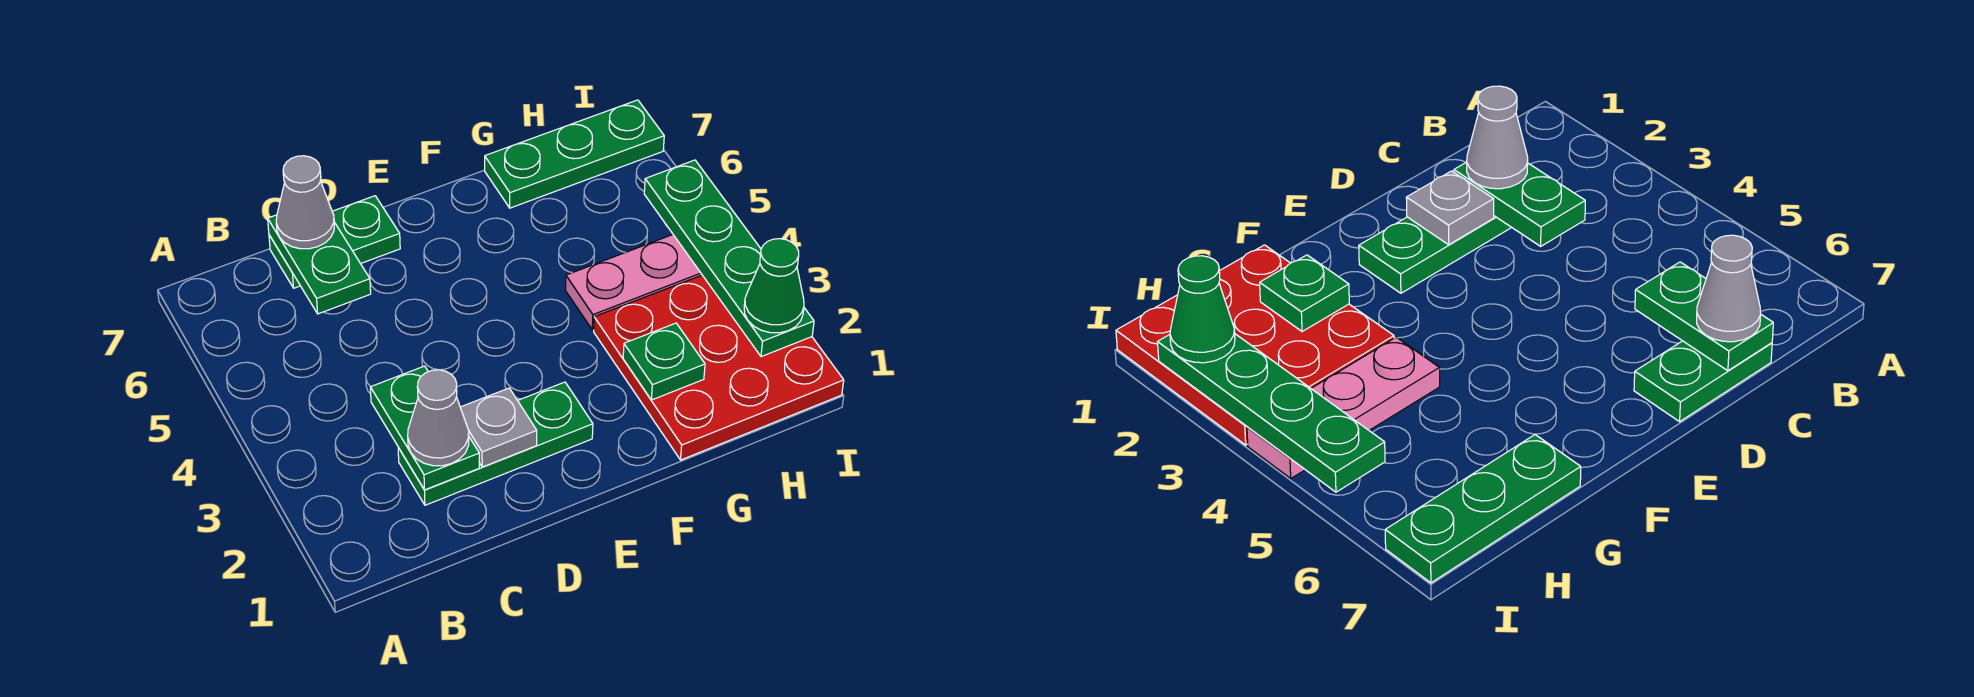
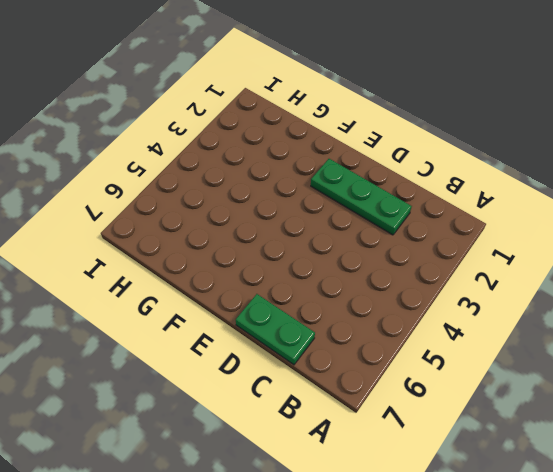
none -> red 3x3 plate [594,275,844,460]
none -> pink 1x3 plate [565,235,702,330]
none -> green 1x3 plate [485,100,664,208]

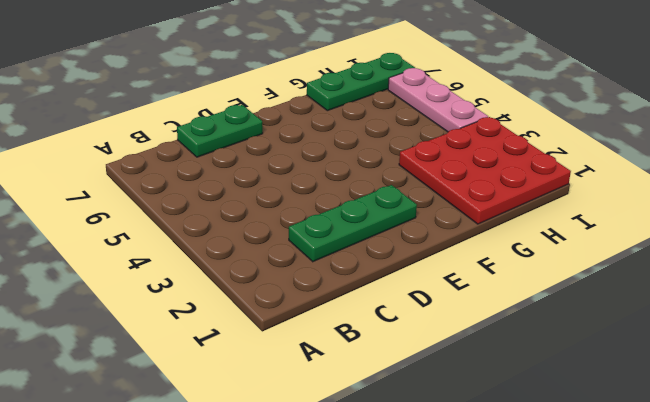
pink 1x3 plate [388,68,488,132] -> pink 1x3 plate turned to [565,235,702,330]
none -> green 1x2 plate [370,366,479,490]
none -> green 1x2 plate [268,215,371,314]
none -> grey 1x1 plate [460,388,537,467]

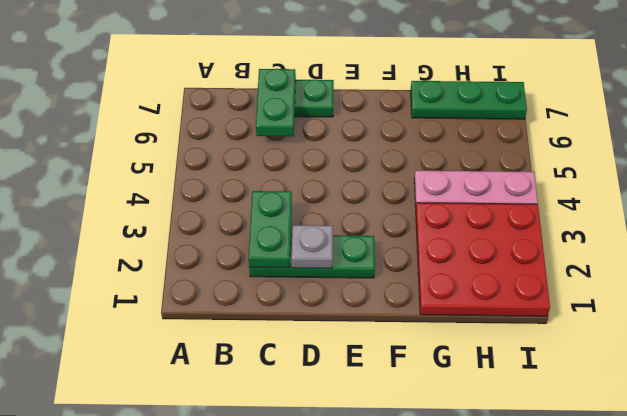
none -> green 1x1 plate [623,323,705,400]
none -> green 1x4 plate [644,160,814,357]
none -> grey 1x1 cone [408,370,469,466]

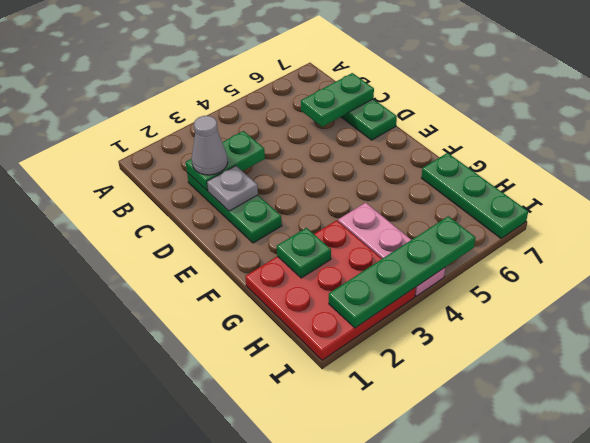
none -> grey 1x1 cone [276,156,334,249]
none -> green 1x1 cone [744,239,804,333]

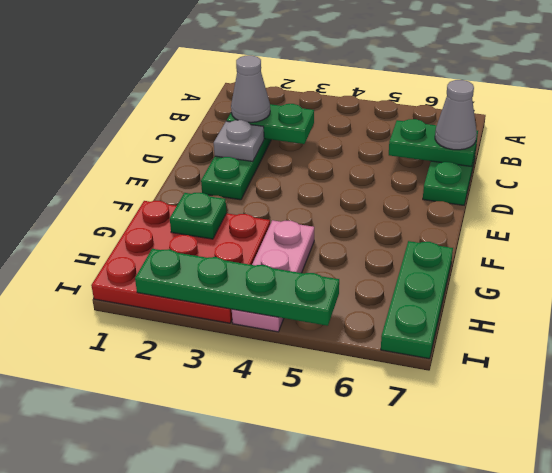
none -> green 1x1 cone [744,239,804,333]

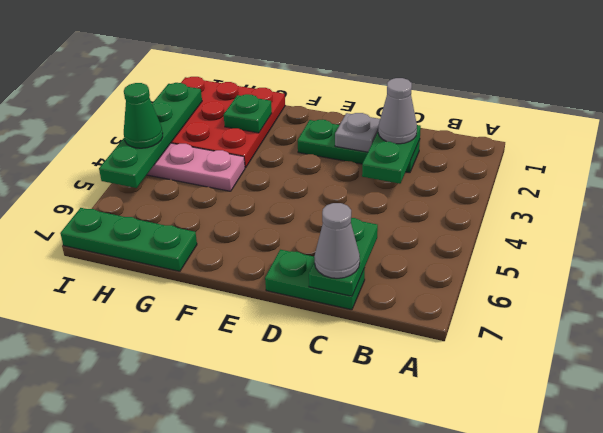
green 1x1 cone [124,83,163,148] -> green 1x1 cone moved to [744,239,804,333]

